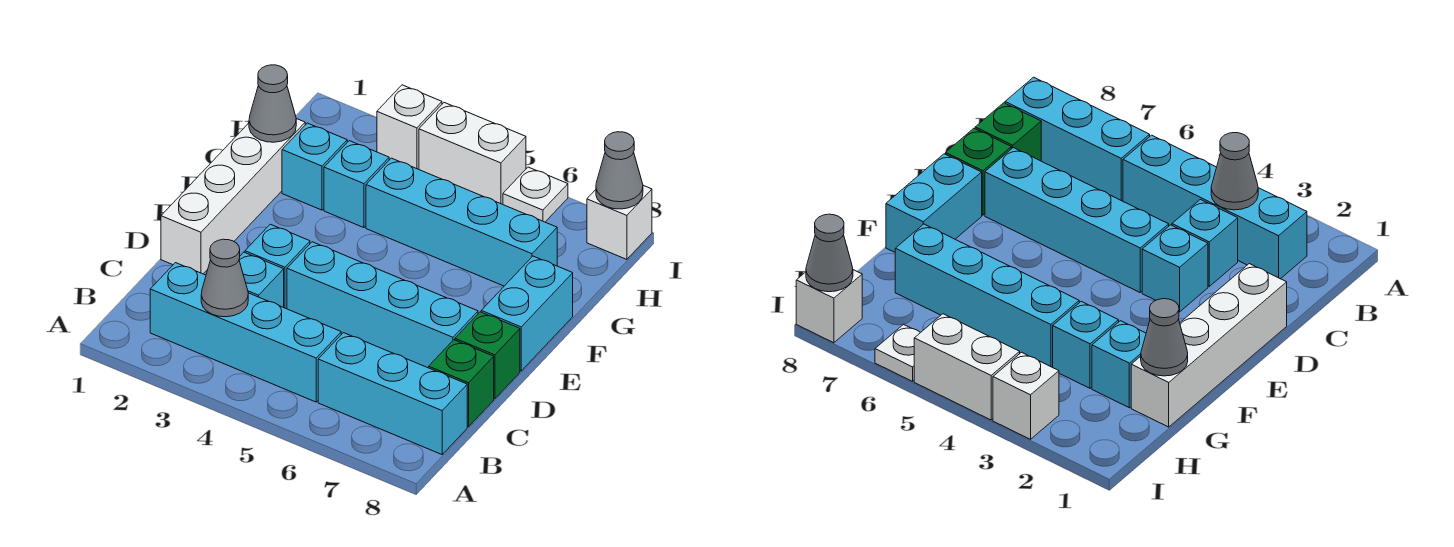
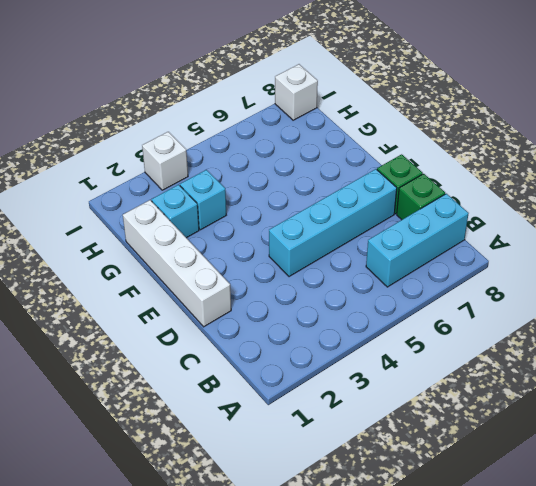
none -> cyan 1x4 brick [150,263,341,402]
none -> cyan 1x1 brick [239,252,284,307]
none -> cyan 1x1 brick [245,224,310,309]

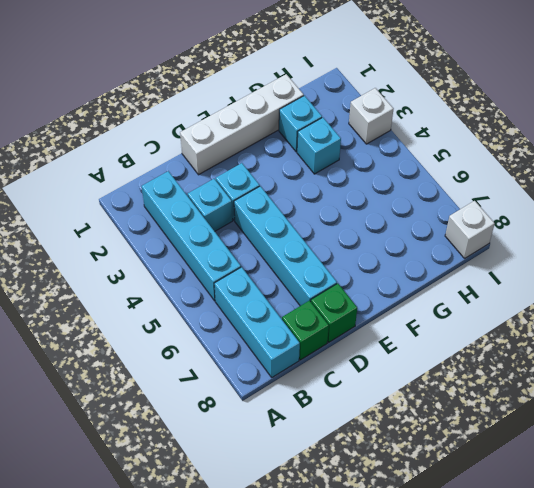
none -> cyan 1x2 brick [481,256,573,371]
none -> cyan 1x4 brick [366,158,557,286]
none -> white 1x2 brick [419,103,526,204]

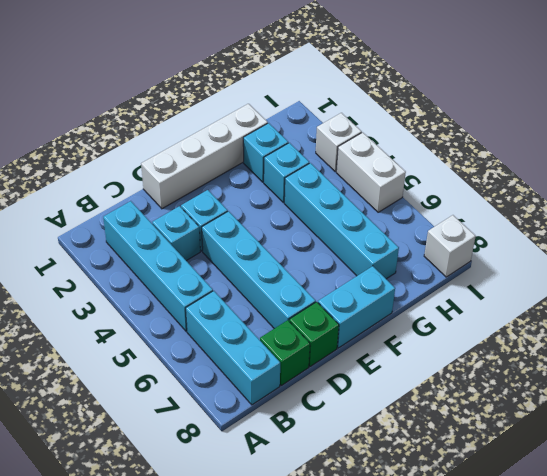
none -> white 1x1 plate [503,167,568,222]
none -> grey 1x1 cone [201,239,248,317]
none -> grey 1x1 cone [249,65,296,142]

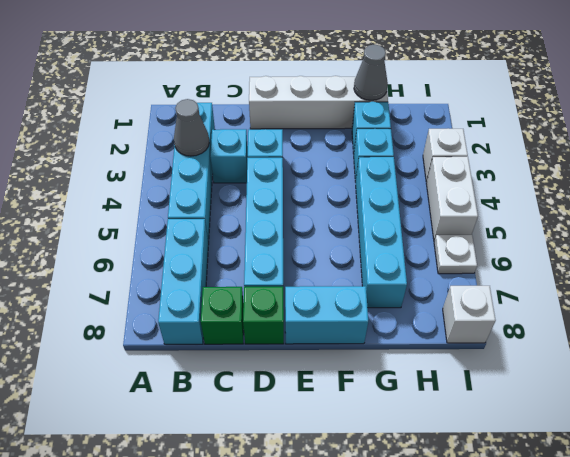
none -> grey 1x1 cone [596,132,643,209]

